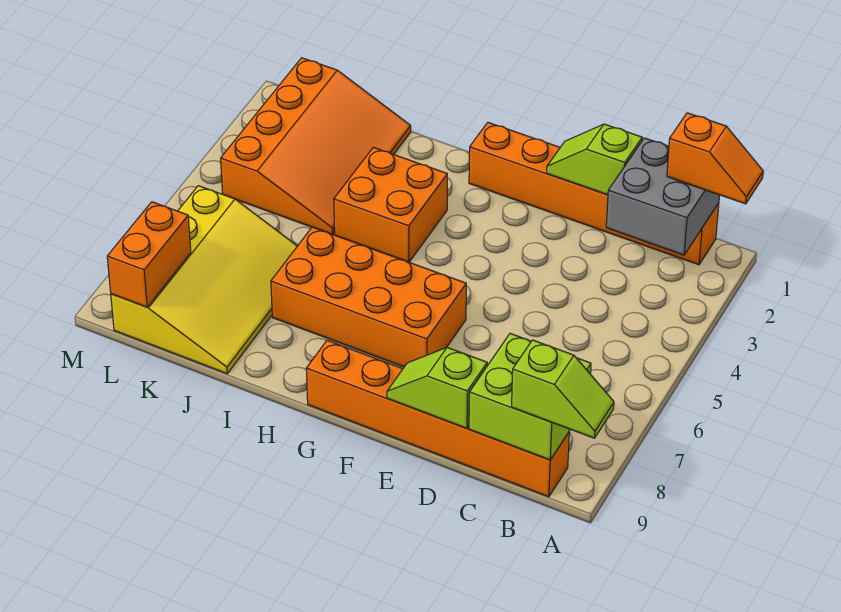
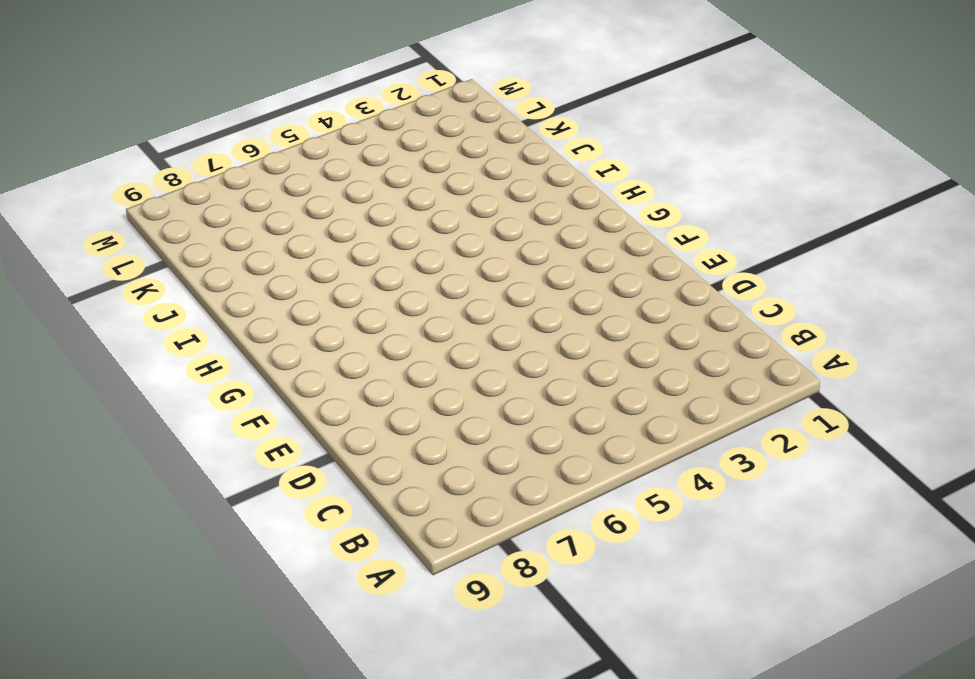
none -> orange 1x6 brick [469,123,719,265]
none -> orange 1x6 brick [306,340,569,497]
none -> orange 2x4 brick [271,227,466,367]

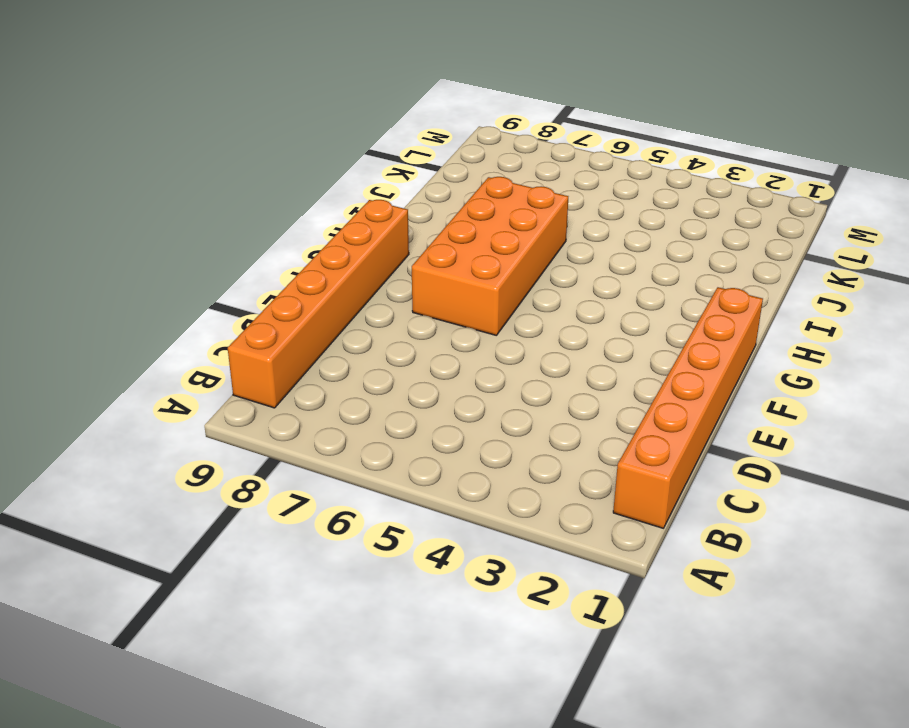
none -> orange 2x2 brick [334,147,447,262]
none -> orange 3x4 slope [221,58,411,234]
none -> yellow 3x4 slope [111,186,297,374]

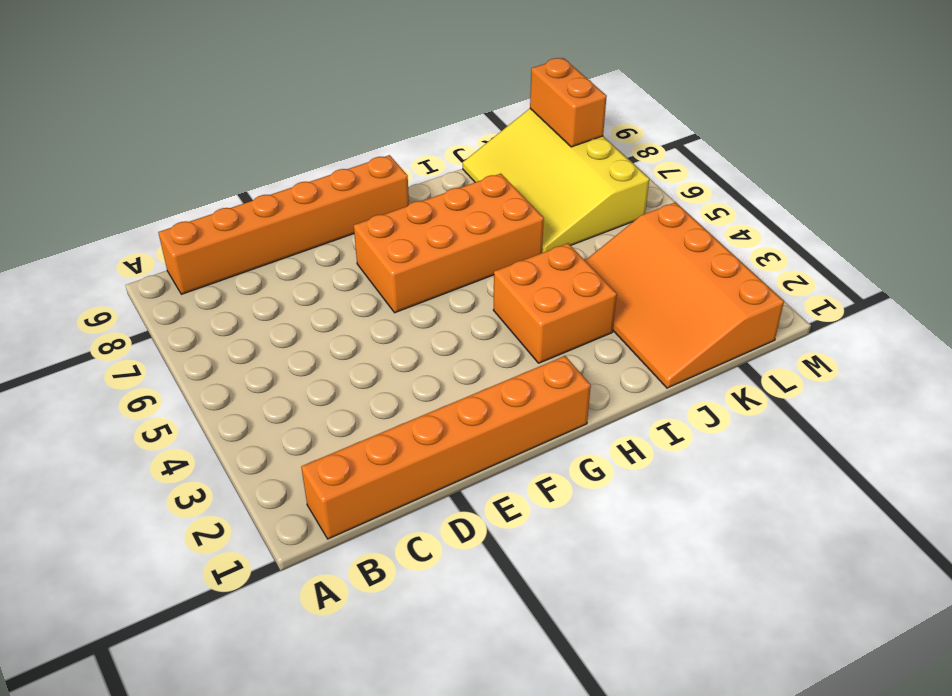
none -> grey 2x2 brick [606,138,720,255]
none -> lime 2x2 brick [469,334,591,460]
none -> lime 1x2 slope [547,124,642,195]

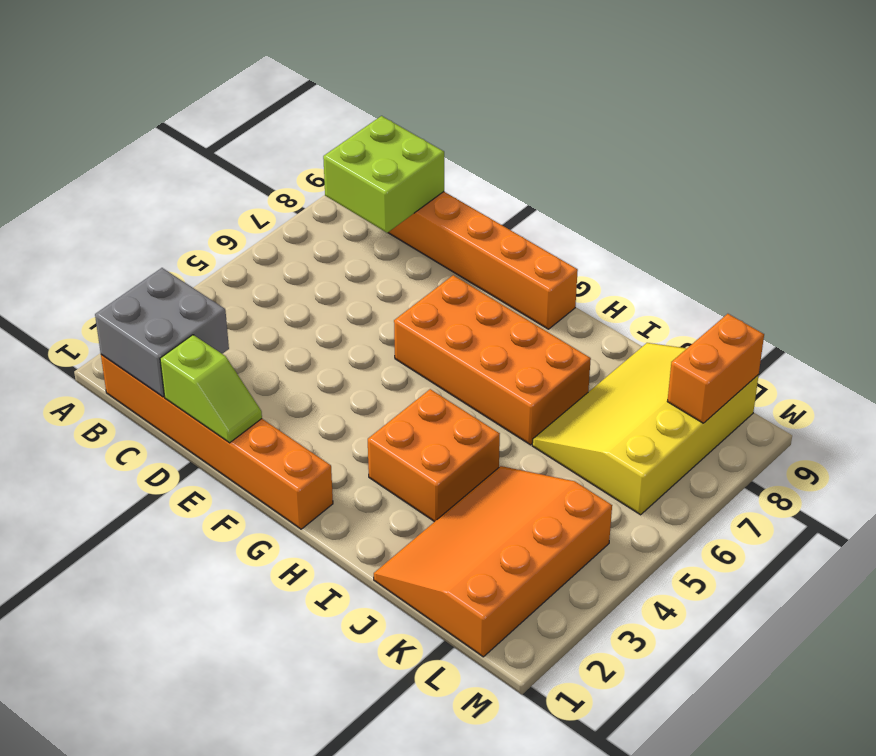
none -> lime 1x2 slope [387,348,487,428]
none -> orange 1x2 slope [667,113,763,204]
none -> lime 1x2 slope [512,340,614,438]

